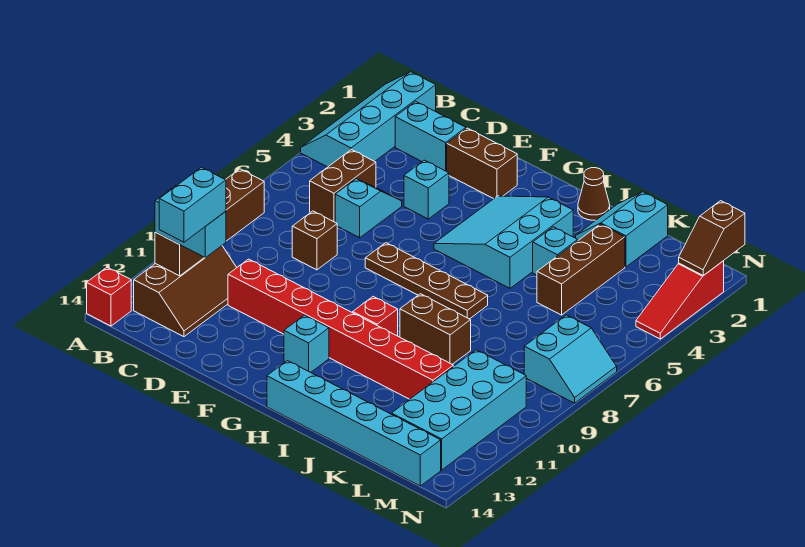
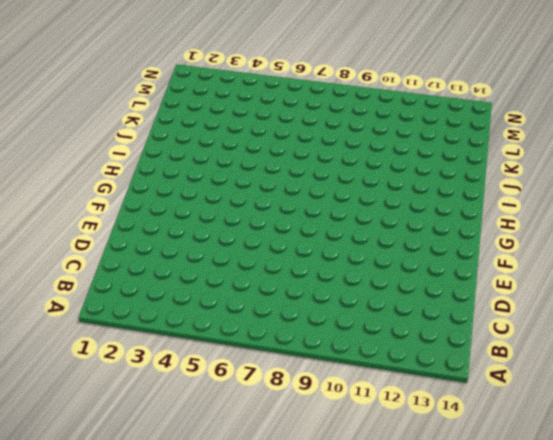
none -> cyan 2x4 slope [301,72,436,167]
none -> red 1x1 brick [87,267,131,326]
none -> brown 2x3 slope [134,246,237,337]

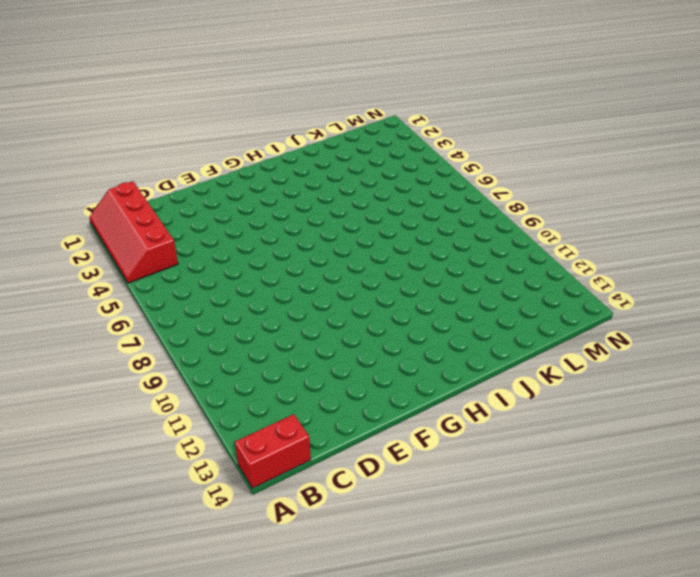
red 2x4 slope [89,181,178,283] -> cyan 2x4 slope [301,72,436,167]
red 1x2 brick [235,414,311,488] -> red 1x1 brick [87,267,131,326]
none -> brown 2x3 slope [134,246,237,337]
none -> cyan 1x2 brick [395,101,466,171]
none -> brown 1x2 brick [310,150,376,222]

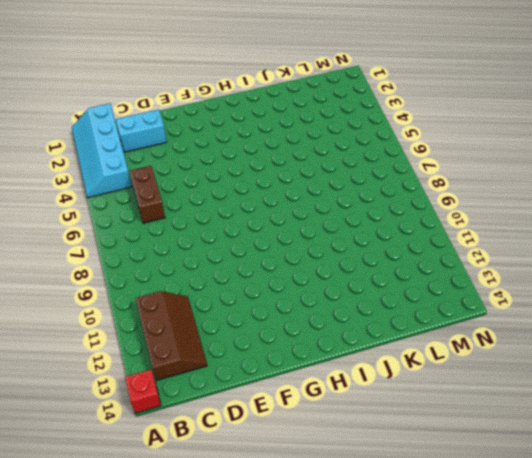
none -> cyan 1x2 slope [335,179,402,238]
none -> brown 1x1 brick [292,211,337,270]
none -> red 1x8 brick [228,259,453,399]

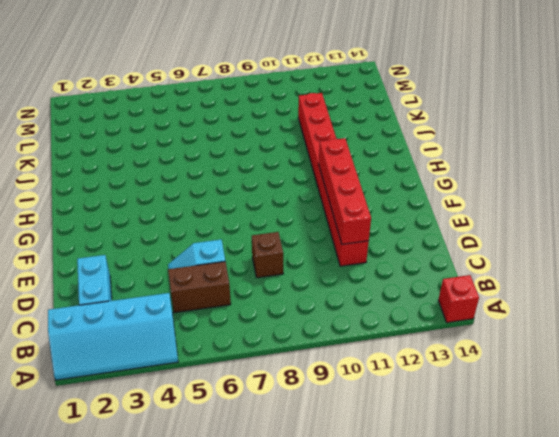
red 1x4 brick [319,138,371,244] -> none
none -> brown 2x3 slope [134,246,237,337]
none -> brown 1x2 brick [447,128,517,199]
none -> cyan 1x1 brick [404,160,449,219]

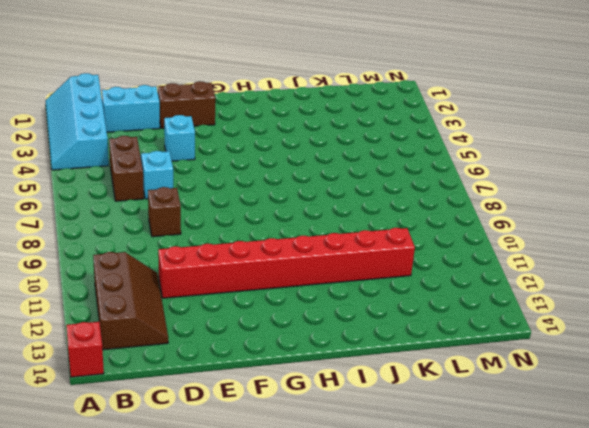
none -> brown 1x4 plate [365,243,488,319]
none -> cyan 3x3 slope [434,196,573,288]
none -> cyan 1x1 brick [284,315,329,372]

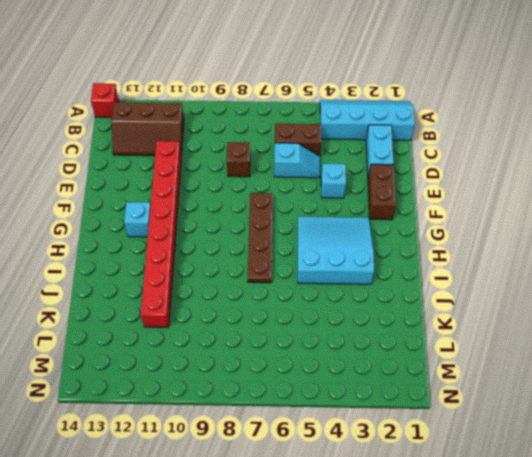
none -> red 1x1 brick [353,297,398,336]
none -> cyan 1x6 brick [267,361,441,486]
none -> brown 1x1 cone [578,168,610,220]

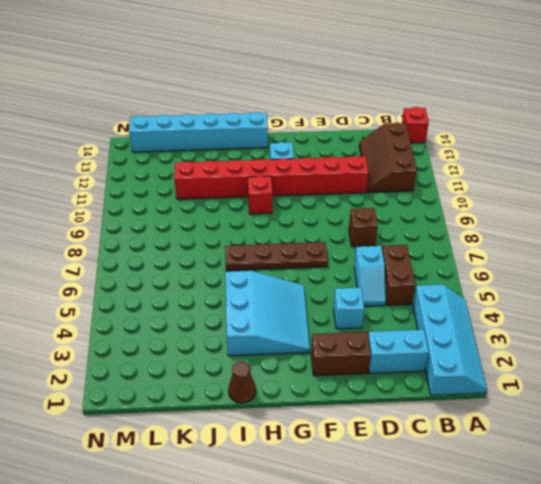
none -> brown 1x2 brick [400,294,471,364]
none -> cyan 2x2 slope [576,192,668,267]
none -> cyan 1x1 brick [533,227,578,275]

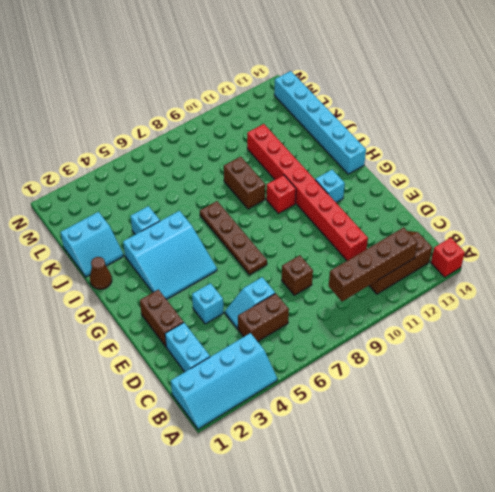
none -> brown 1x3 brick [537,224,625,315]
none -> cyan 2x4 brick [391,350,526,470]
none -> cyan 2x2 slope [524,315,617,403]

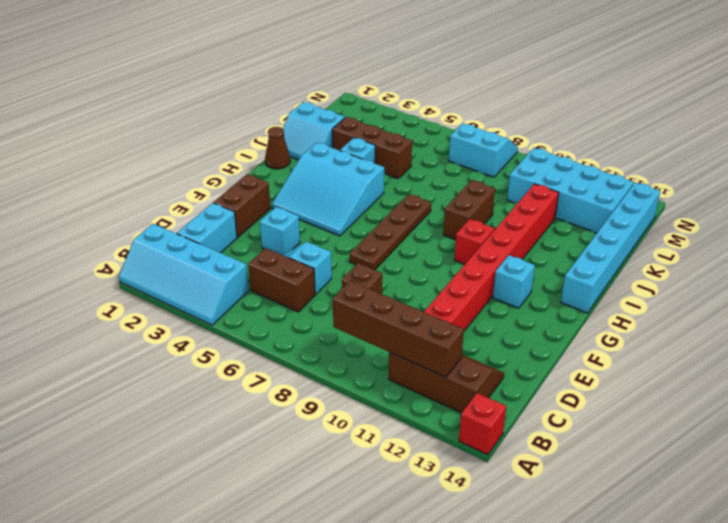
none -> red 1x3 slope [636,261,724,339]
none -> brown 1x2 slope [679,201,745,276]
none -> cyan 1x2 brick [155,186,226,258]

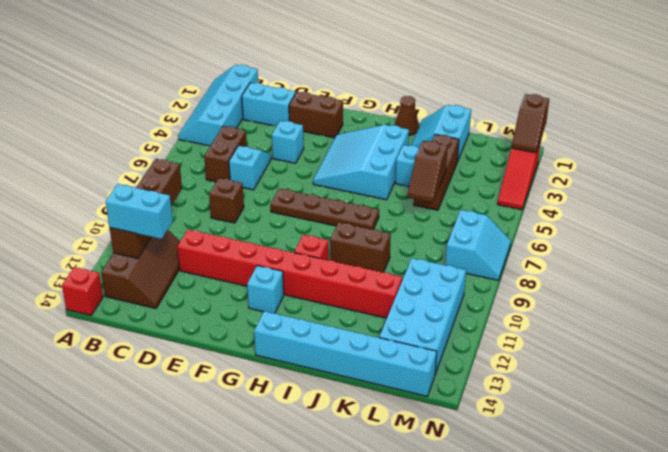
brown 1x2 slope [408,141,448,203] -> none
none -> cyan 1x2 brick [159,167,226,242]

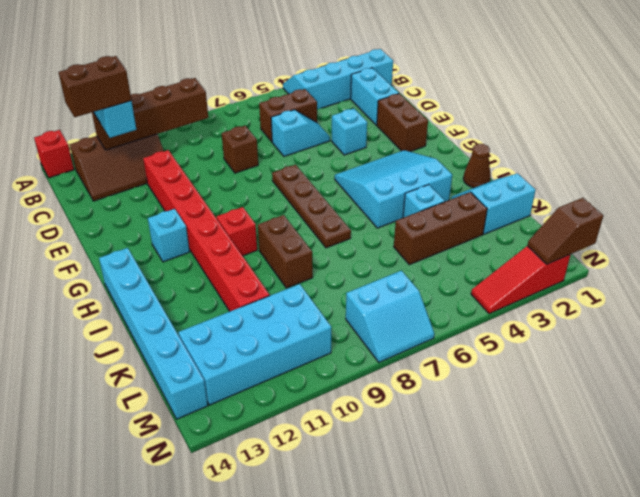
brown 1x2 brick [59,56,131,117] -> cyan 1x2 brick [159,167,226,242]

